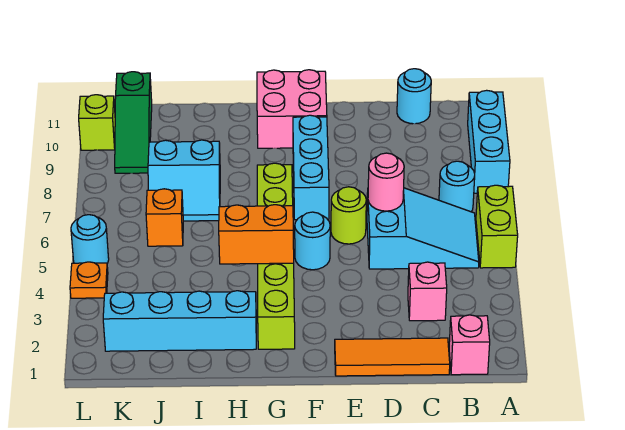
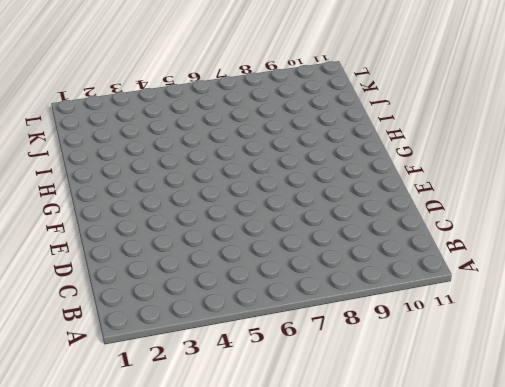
none -> lime 1x2 brick [476,185,518,268]
none -> cyan 1x3 brick [468,90,510,193]
none -> pink 1x1 brick [449,315,490,375]

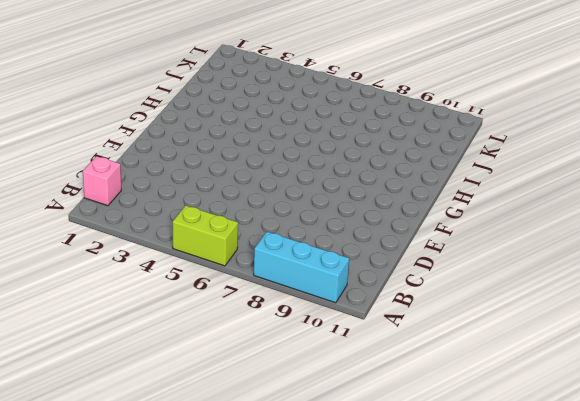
none -> cyan 2x3 slope [367,188,479,269]
none -> cyan 1x1 round brick [439,161,475,212]
none -> orange 1x3 tile [335,338,450,376]

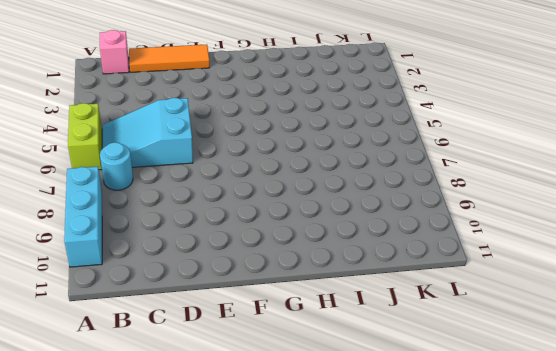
none -> pink 1x1 brick [408,262,447,321]
none -> cyan 1x1 round brick [397,69,431,124]
none -> lime 1x1 round brick [331,187,366,244]

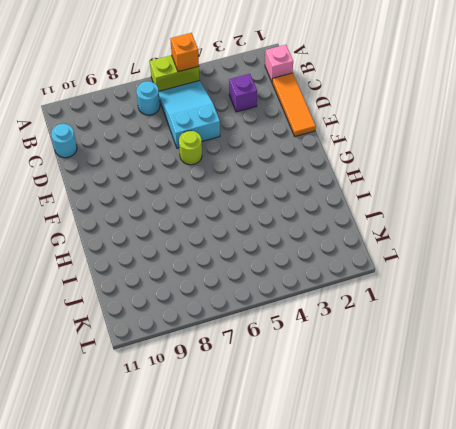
orange 1x1 brick [170,33,199,72] -> orange 1x1 brick moved to [146,189,183,246]
purple 1x1 brick [229,74,257,112] -> pink 1x1 brick [408,262,447,321]
none -> cyan 1x3 brick [468,90,510,193]
none -> cyan 1x1 round brick [295,212,330,270]
none -> cyan 1x3 brick [293,115,329,220]

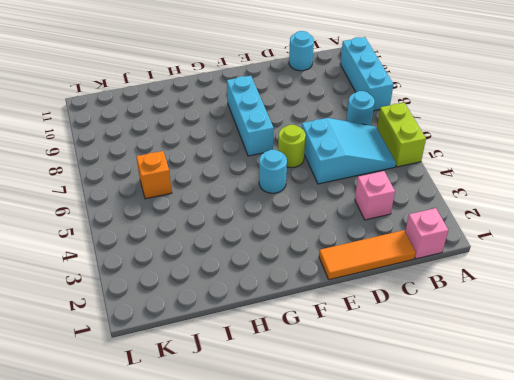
none -> pink 2x2 brick [257,70,327,148]
none -> lime 1x6 brick [257,163,295,349]
none -> cyan 1x4 brick [103,291,256,351]

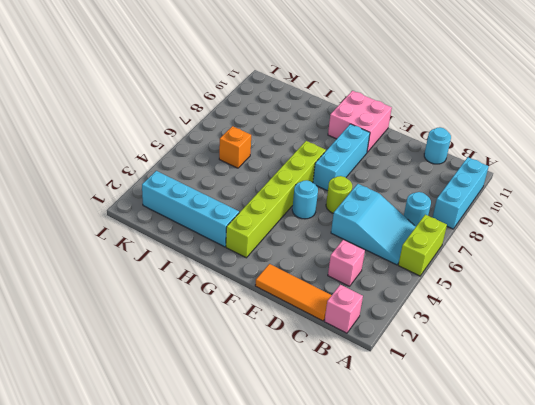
none -> cyan 2x2 slope [148,140,220,221]
none -> green 1x3 slope [115,72,152,173]
none -> orange 1x1 plate [70,262,108,298]

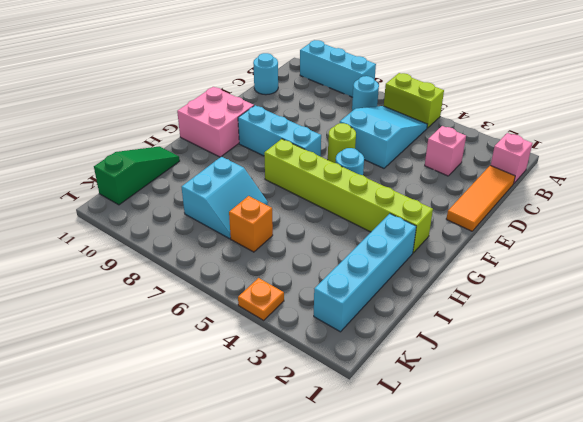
green 1x3 slope [94,146,180,205] -> green 1x3 slope turned to [115,72,152,173]
none -> cyan 1x1 round brick [71,215,109,263]
none -> lime 1x1 brick [79,95,115,150]
none -> pink 1x1 round brick [368,153,404,211]

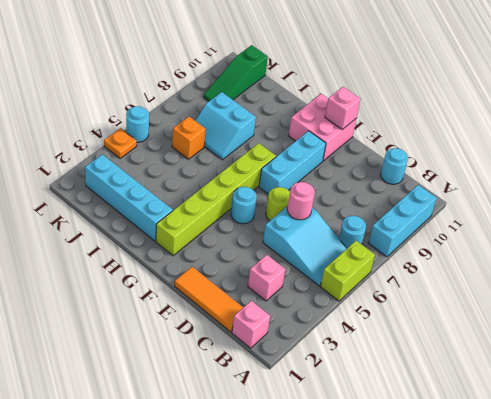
pink 1x1 brick [325,87,361,130] -> none
none -> lime 1x1 brick [79,95,115,150]
none -> orange 1x2 brick [219,205,294,264]

